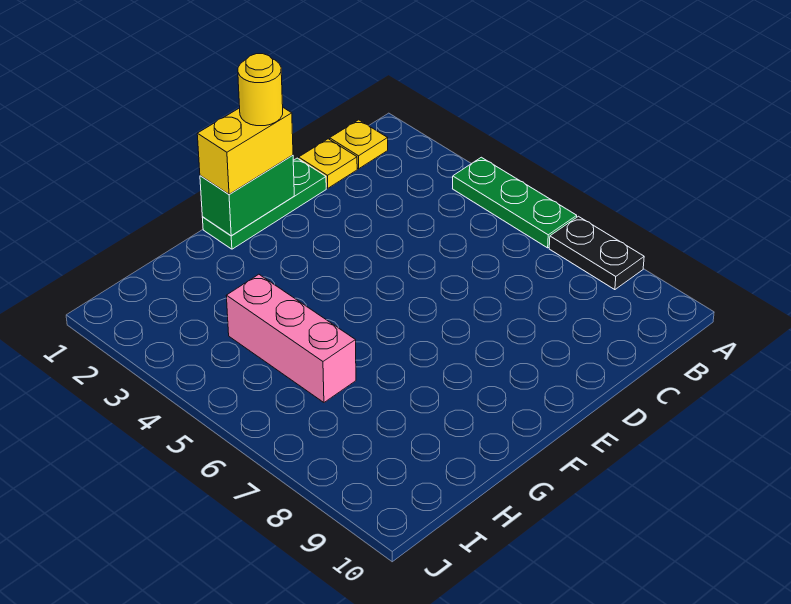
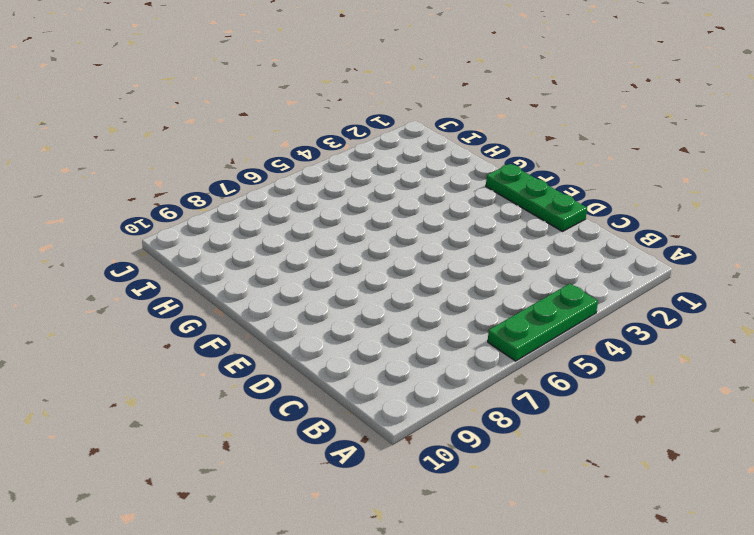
none -> black 1x2 plate [549,216,644,290]
none -> yellow 1x1 plate [330,120,388,169]

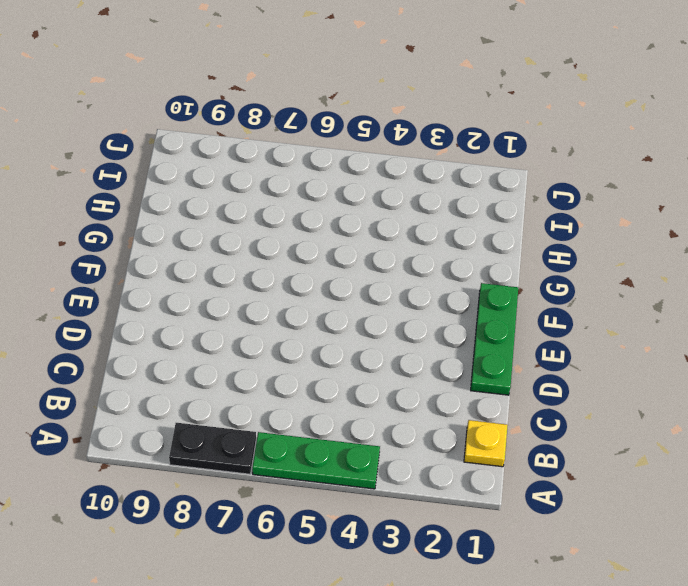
none -> yellow 1x1 plate [299,139,357,188]
none -> pink 1x3 brick [226,274,356,402]

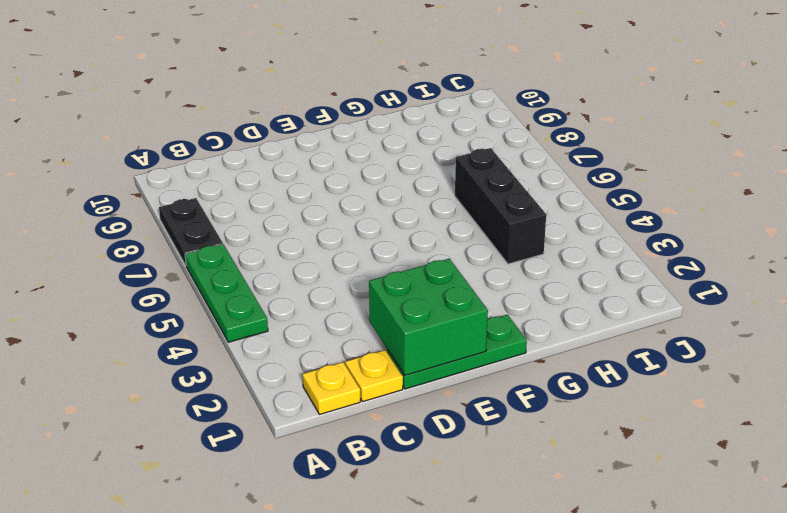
green 2x2 brick [369,259,488,375] -> green 1x2 brick [200,155,294,236]
black 1x3 brick [455,148,546,264] -> pink 1x3 brick [226,274,356,402]
none -> yellow 1x2 brick [197,108,293,194]
none -> yellow 1x1 round brick [238,54,283,126]

